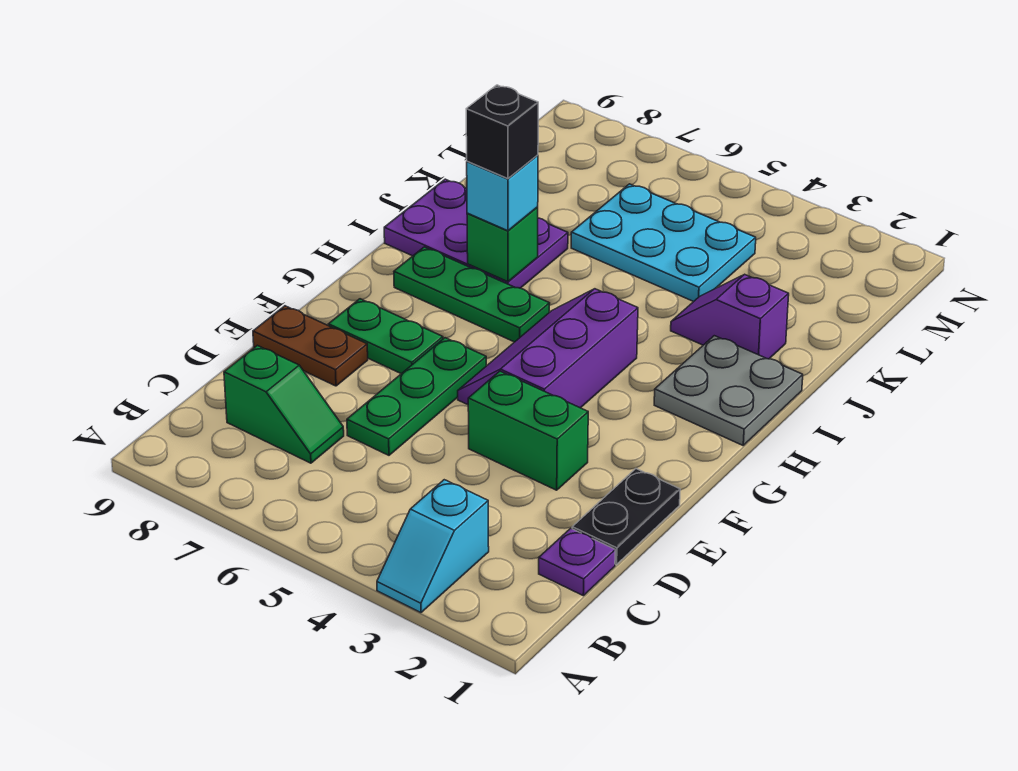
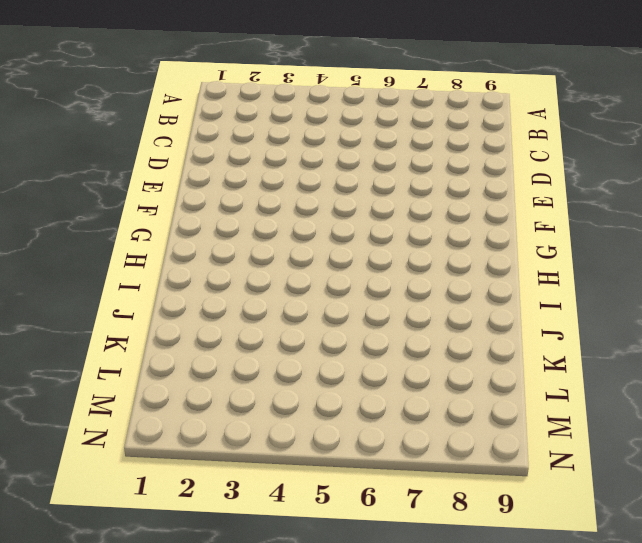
none -> cyan 1x2 slope [377,480,489,613]
none -> purple 1x1 plate [539,528,615,596]
none -> green 1x2 slope [224,345,344,463]

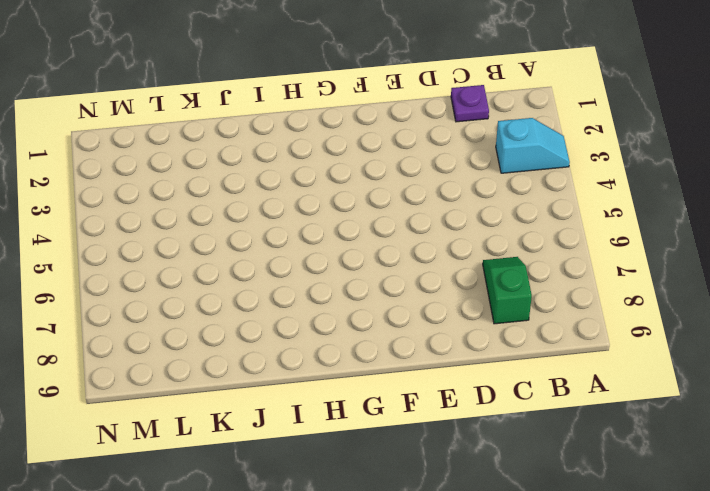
none -> black 1x2 plate [572,469,680,564]
none -> green 1x3 plate [347,338,486,455]
none -> green 1x2 brick [468,371,588,490]

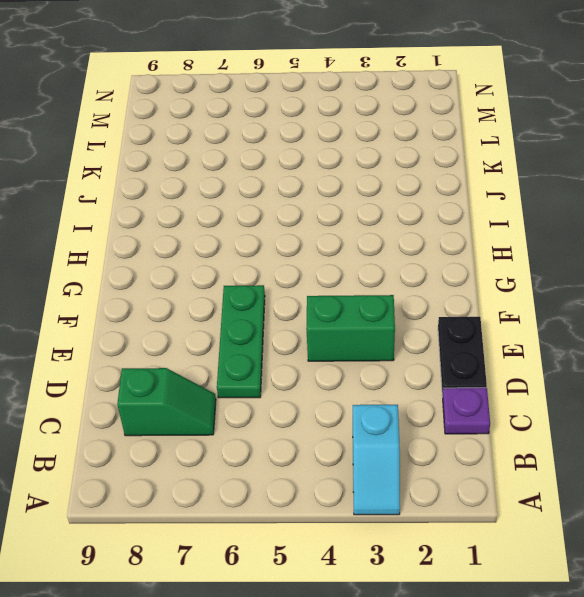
none -> brown 1x2 plate [253,306,368,386]
none -> purple 2x3 slope [458,289,638,408]
none -> green 1x2 plate [329,299,443,374]

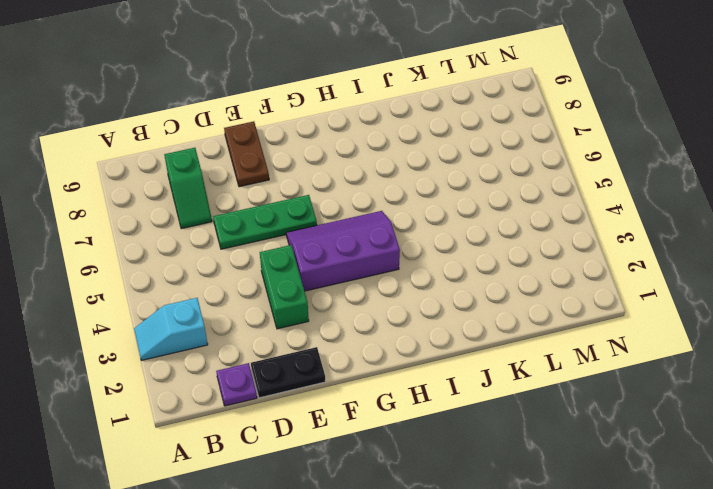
none -> green 1x2 plate [329,299,443,374]
none -> grey 2x2 plate [654,336,803,445]
none -> green 1x3 plate [394,247,550,342]

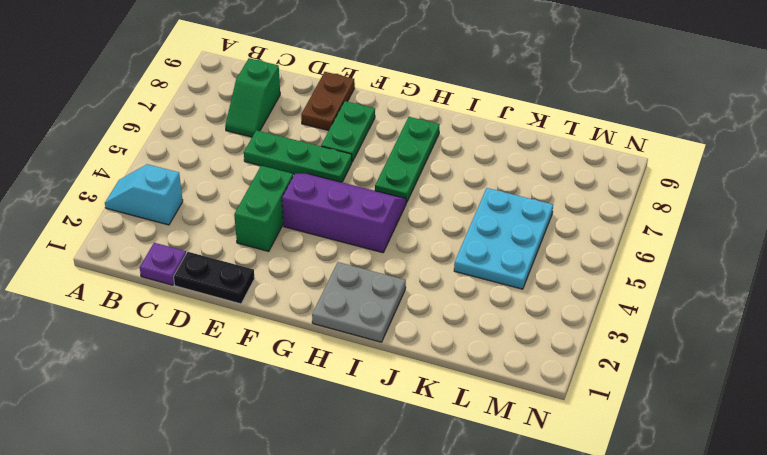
none -> purple 2x3 plate [384,179,568,288]
none -> purple 1x2 slope [671,274,789,359]
none -> green 1x1 brick [467,207,538,282]

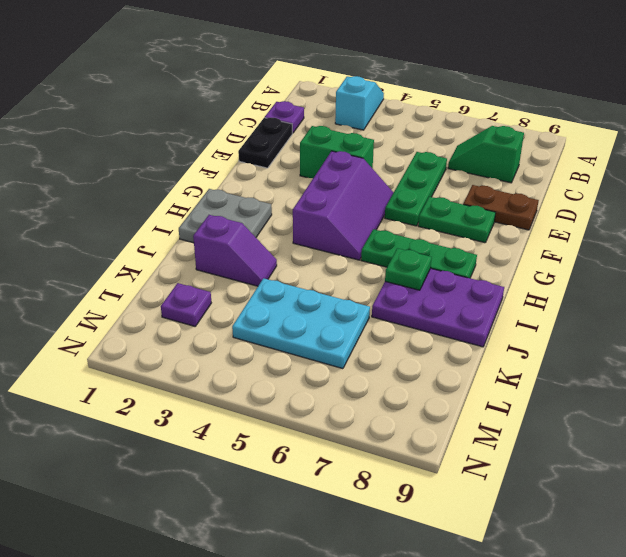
green 1x1 plate [385,248,432,290] -> green 1x1 brick [467,207,538,282]
purple 1x1 plate [161,283,211,326] -> none
none -> cyan 1x1 brick [467,155,538,231]
none -> black 1x1 brick [466,85,538,179]

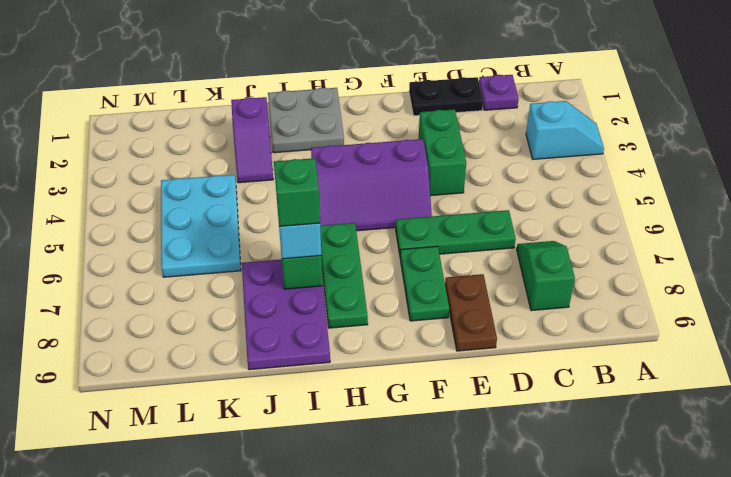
green 1x1 brick [274,158,320,226] -> black 1x1 brick [466,85,538,179]

